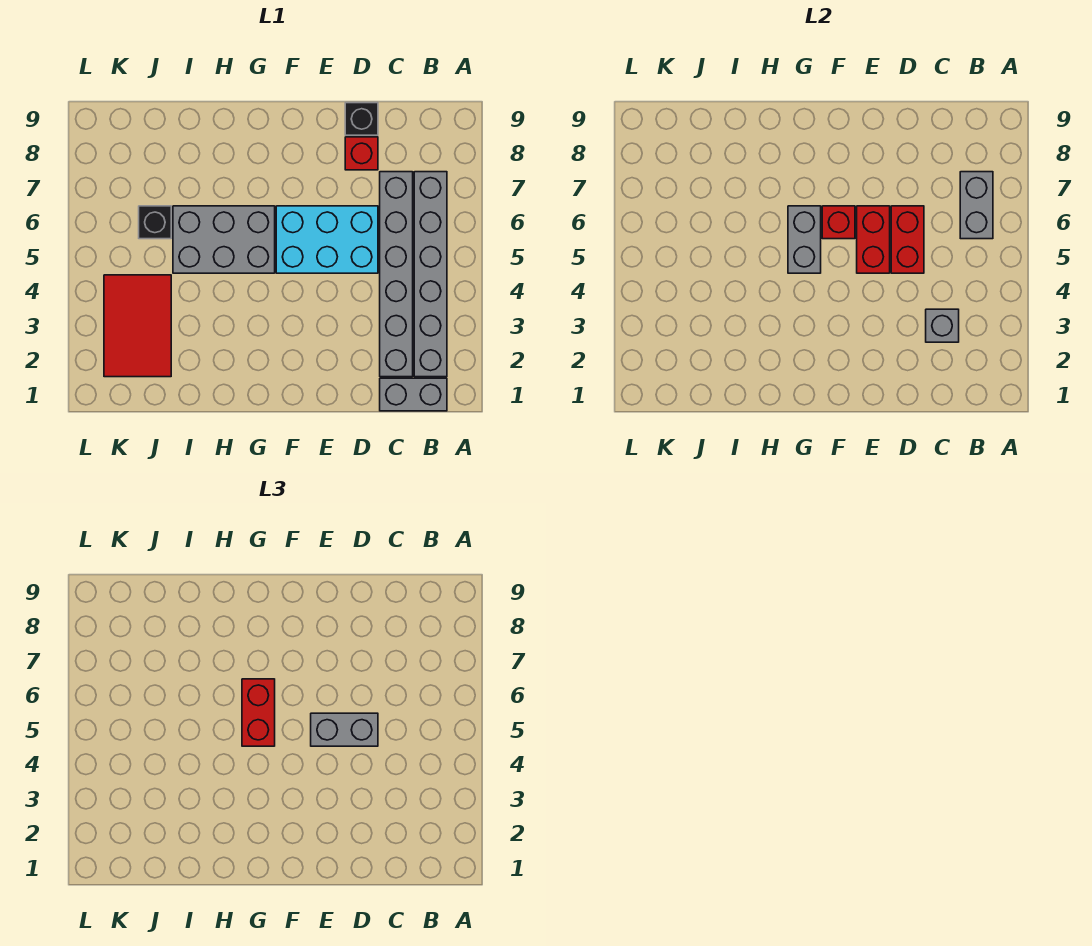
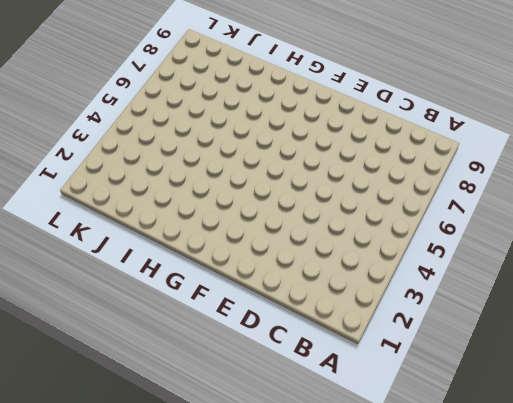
none -> grey 1x2 brick [380,378,447,411]
none -> grey 1x6 brick [414,172,447,377]
none -> grey 1x6 brick [380,172,413,377]

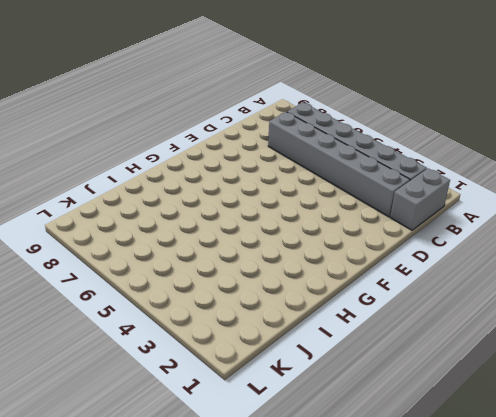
none -> cyan 2x3 brick [276,206,378,273]
none -> red 1x1 brick [345,137,378,170]
none -> black 1x1 brick [345,103,378,135]

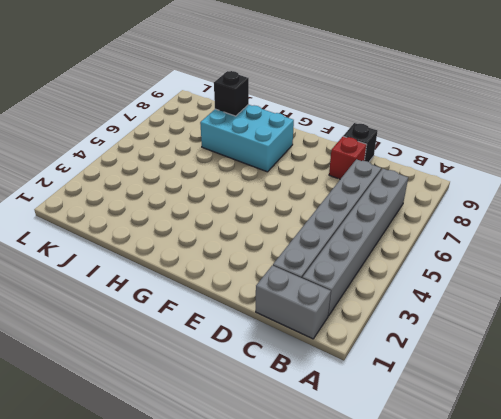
cyan 2x3 brick [200,105,294,172] -> cyan 2x3 brick moved to [276,206,378,273]
black 1x1 brick [214,71,249,116] -> black 1x1 brick moved to [139,206,171,239]
none -> grey 2x3 brick [173,206,275,273]
none -> red 2x3 tile [104,275,171,377]
none -> grey 1x2 brick [960,172,993,239]

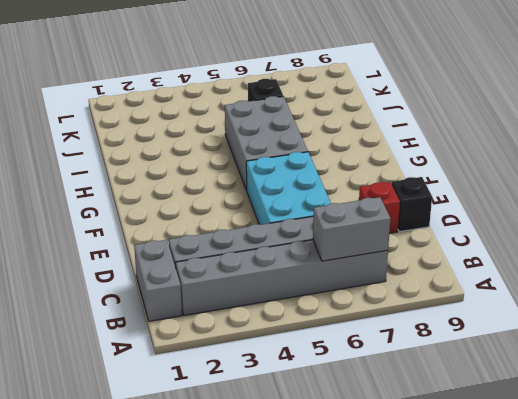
none -> red 2x3 tile [104,275,171,377]
none -> grey 1x1 brick [926,309,959,342]
none -> red 1x2 brick [891,206,924,273]

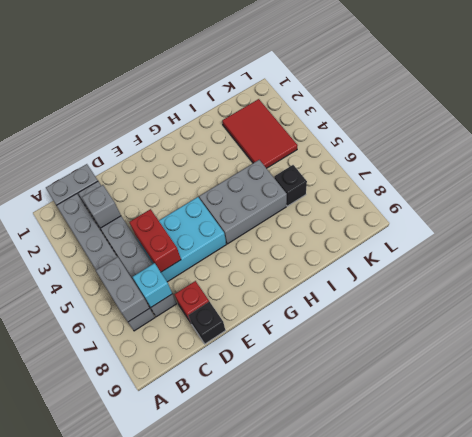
cyan 1x1 brick [133,263,172,307] -> none
none -> red 1x2 brick [857,206,890,273]
none -> red 1x1 brick [822,206,855,239]
none -> grey 1x2 brick [788,206,821,273]

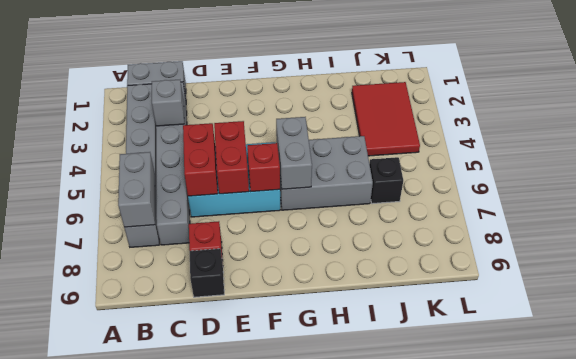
none -> grey 1x2 brick [311,713,378,746]
none -> red 1x2 brick [242,679,275,746]

